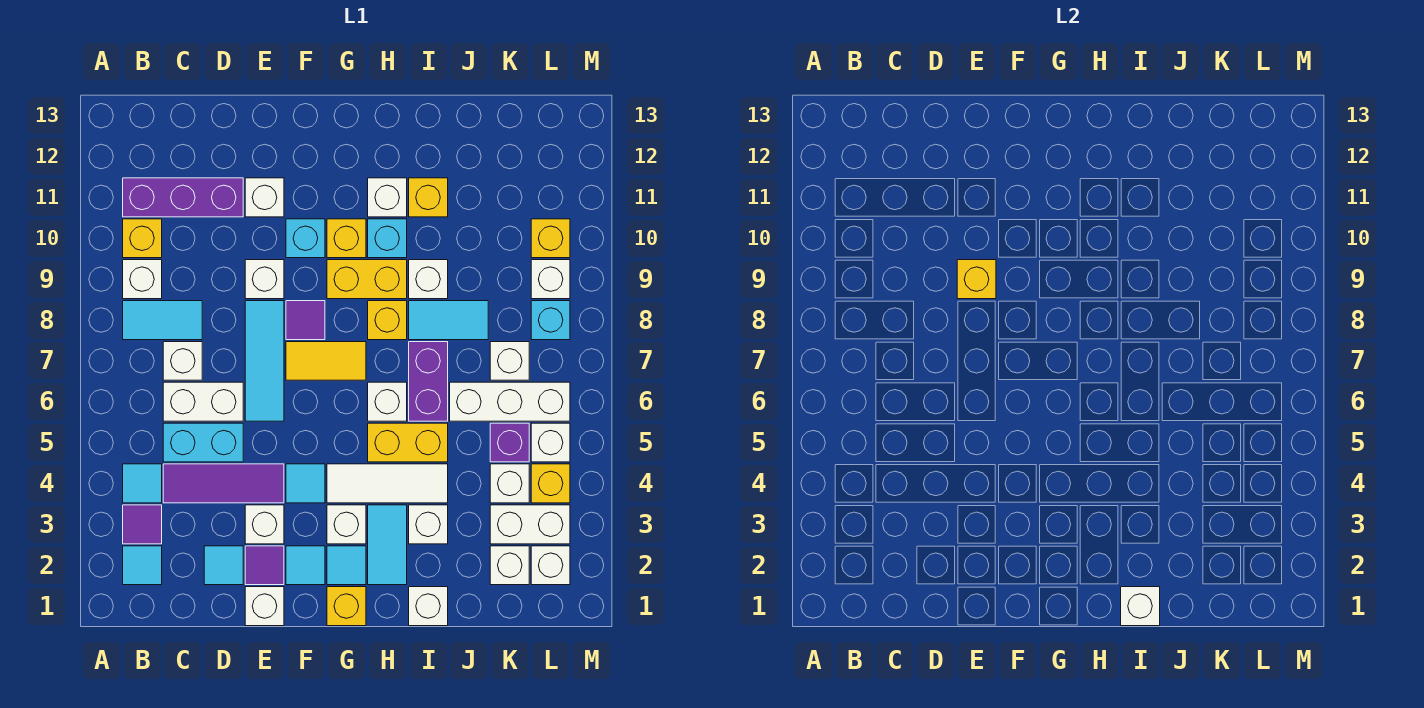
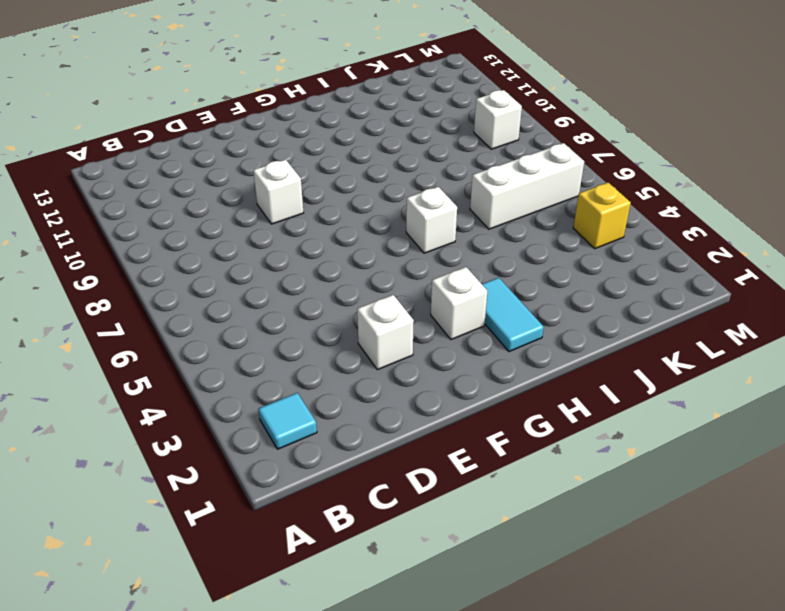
none -> purple 1x1 tile [123,505,162,544]
none -> cyan 1x1 tile [123,464,162,503]
none -> cyan 1x2 tile [123,301,202,340]
none -> white 1x1 brick [123,260,162,299]

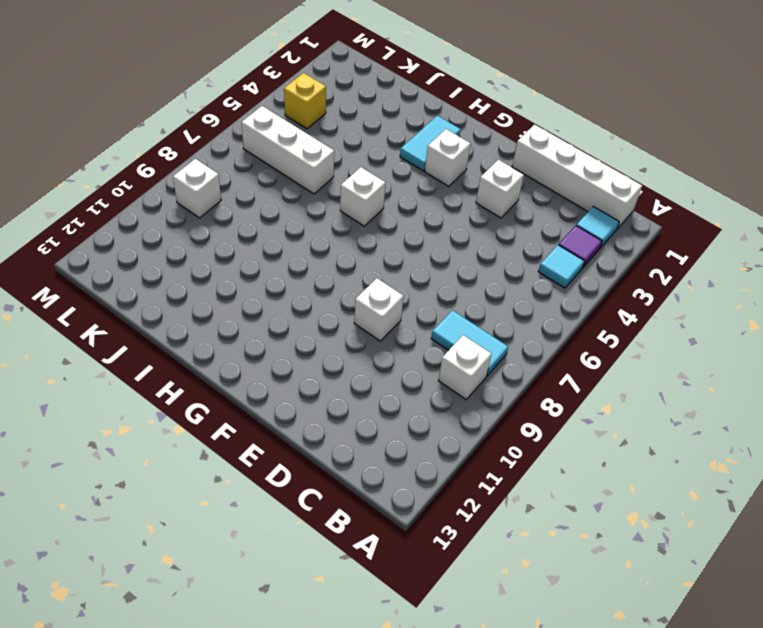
white 1x4 brick [512,125,642,229] -> white 1x1 brick [245,587,284,626]
none -> yellow 1x1 brick [123,219,162,258]
none -> purple 1x3 brick [123,178,243,217]
none -> purple 1x3 tile [163,464,284,503]
none -> cyan 1x2 brick [163,423,243,462]

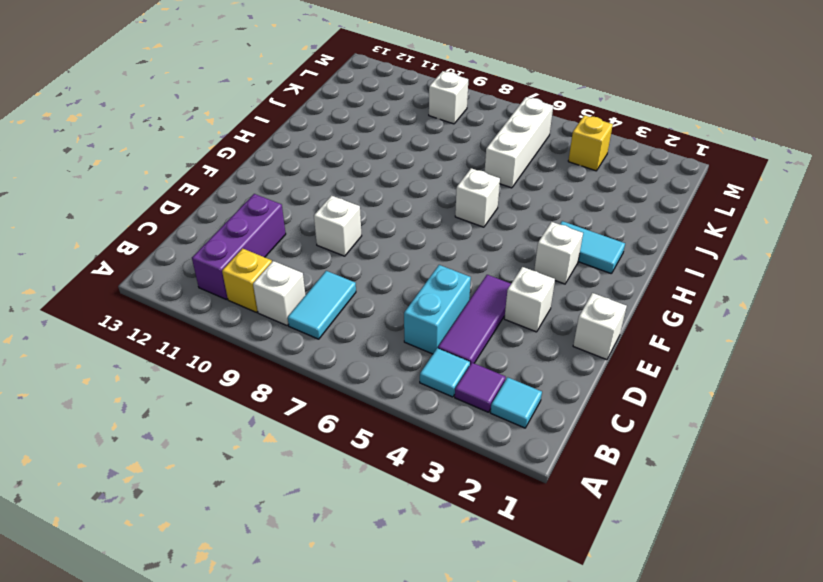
none -> white 1x2 brick [163,382,243,421]
none -> white 1x1 brick [163,342,202,380]
none -> cyan 1x1 tile [204,546,243,585]
none -> purple 1x1 tile [245,546,284,585]

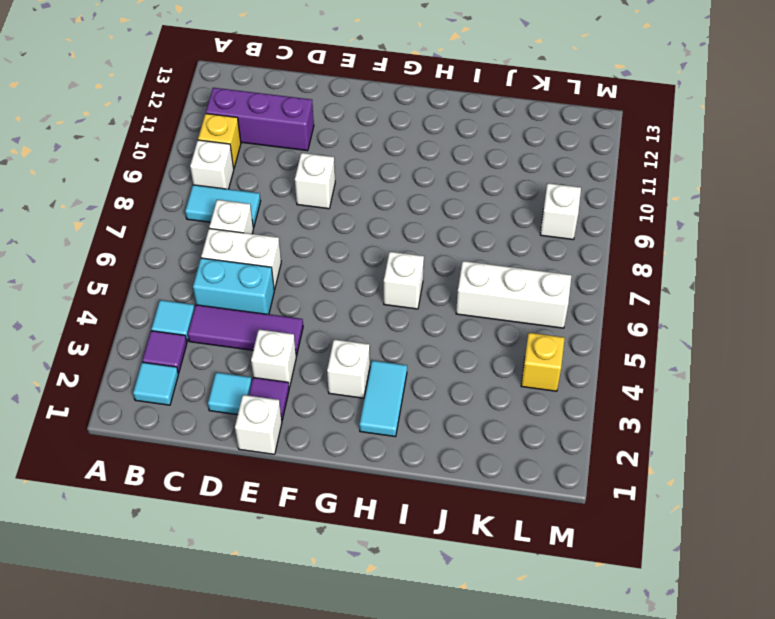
none -> cyan 1x3 tile [245,301,284,421]
none -> white 1x1 brick [245,178,284,217]
none -> cyan 1x1 tile [286,546,325,585]
none -> cyan 1x1 tile [286,464,325,503]

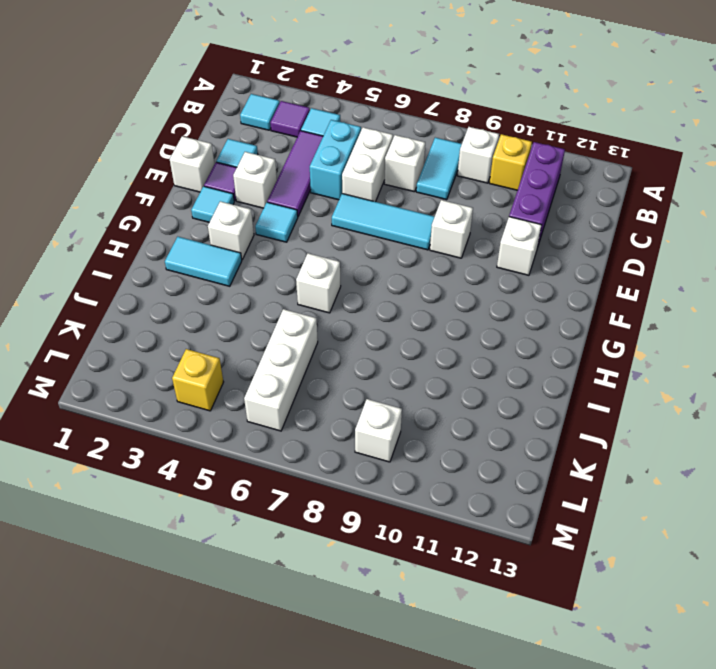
none -> yellow 1x2 tile [286,342,366,380]
none -> purple 1x1 tile [286,301,325,340]
none -> cyan 1x1 brick [286,219,325,258]
none -> yellow 1x1 brick [327,587,366,626]

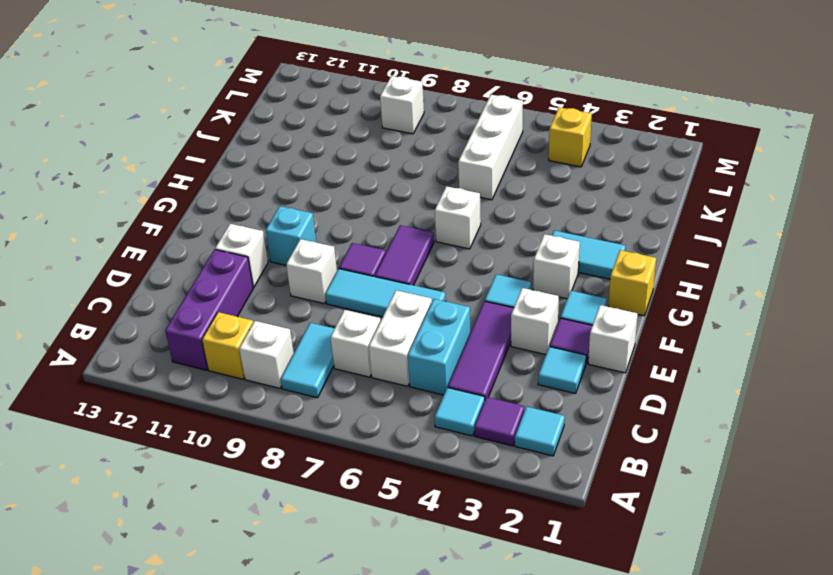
purple 1x2 tile [375,225,434,285] -> yellow 1x2 tile [286,342,366,380]
none -> cyan 1x1 tile [327,546,366,585]
none -> white 1x3 tile [327,464,448,503]
none -> yellow 1x2 brick [327,260,407,299]
none -> yellow 1x1 brick [327,219,366,258]

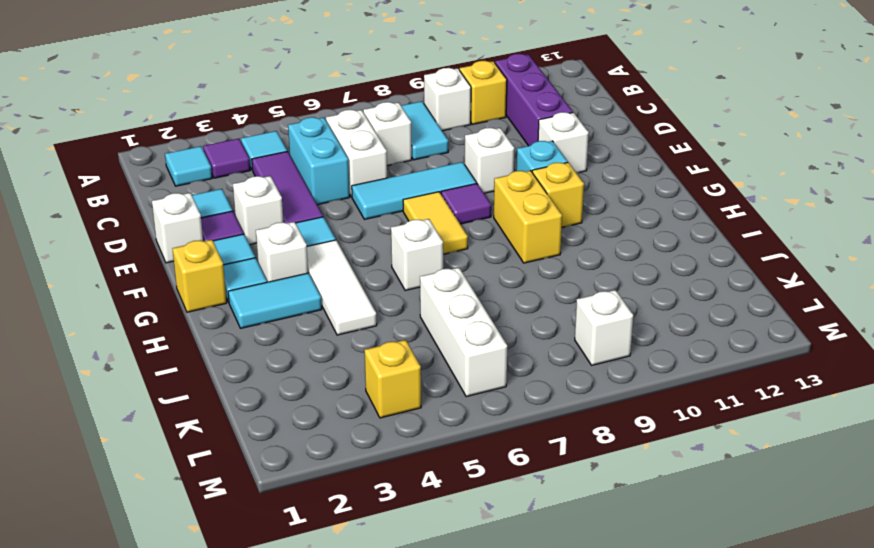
none -> yellow 1x2 brick [368,423,448,462]
none -> yellow 1x1 brick [368,301,407,340]
none -> cyan 1x1 brick [368,219,407,258]
none -> white 1x1 brick [368,178,407,217]

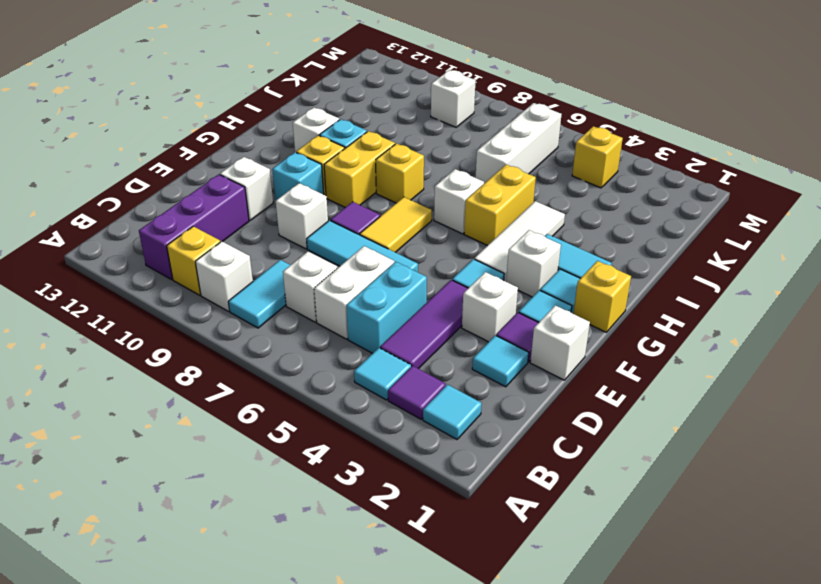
none -> white 1x1 brick [409,587,448,626]
none -> white 1x1 brick [409,505,448,544]
none -> purple 1x2 brick [409,342,448,421]
none -> cyan 1x2 tile [409,301,488,340]

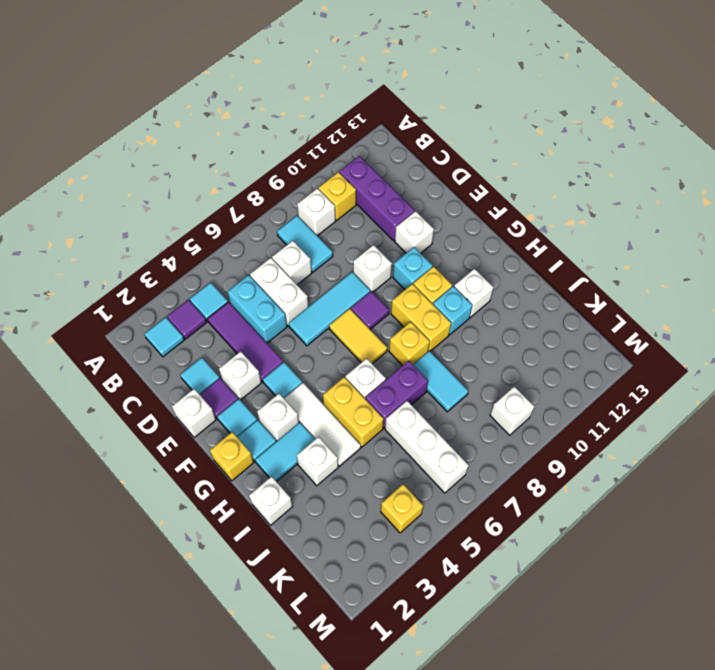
none -> white 1x1 brick [409,260,448,299]
none -> yellow 1x1 brick [409,178,448,217]
none -> white 1x1 brick [490,546,529,585]
none -> white 1x2 brick [490,505,570,544]

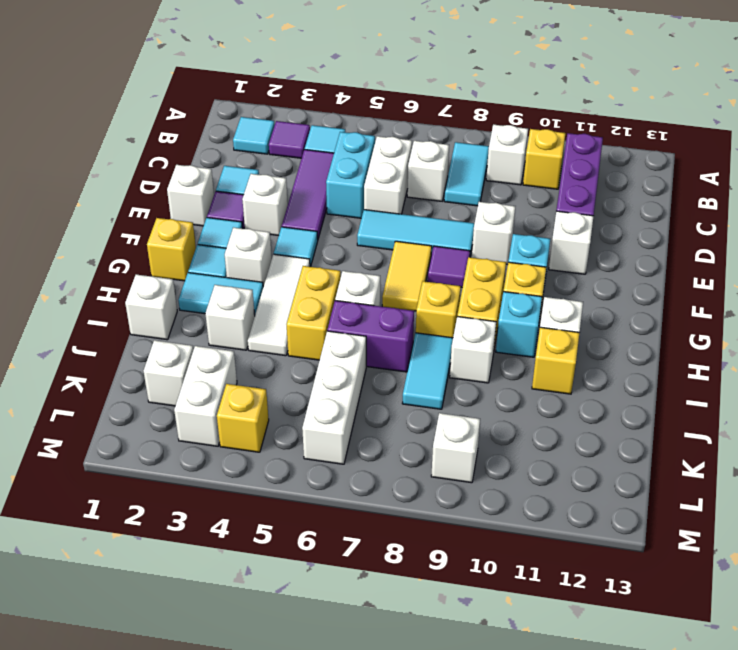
none -> white 1x1 brick [490,464,529,503]
none -> purple 1x1 brick [490,423,529,462]
none -> white 1x1 brick [490,342,529,380]
none -> white 1x1 brick [531,546,570,585]

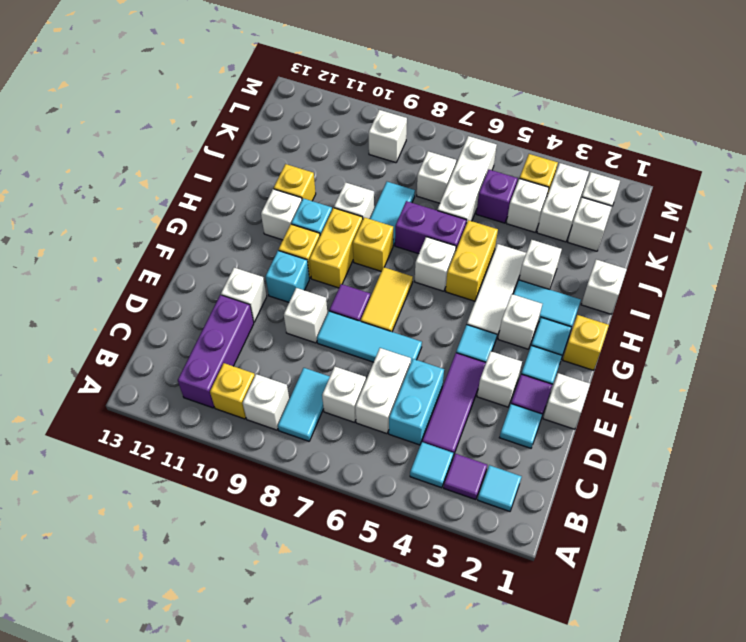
none -> white 1x1 brick [531,423,570,462]
none -> cyan 1x1 brick [531,301,570,340]
none -> yellow 1x1 brick [531,219,570,258]
none -> yellow 1x1 brick [957,260,996,299]

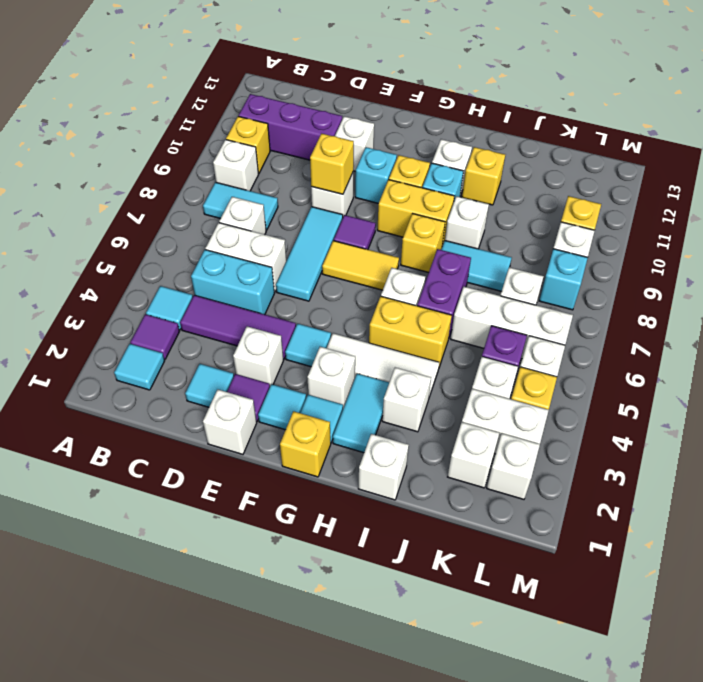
none -> white 1x1 brick [1121,587,1160,626]

